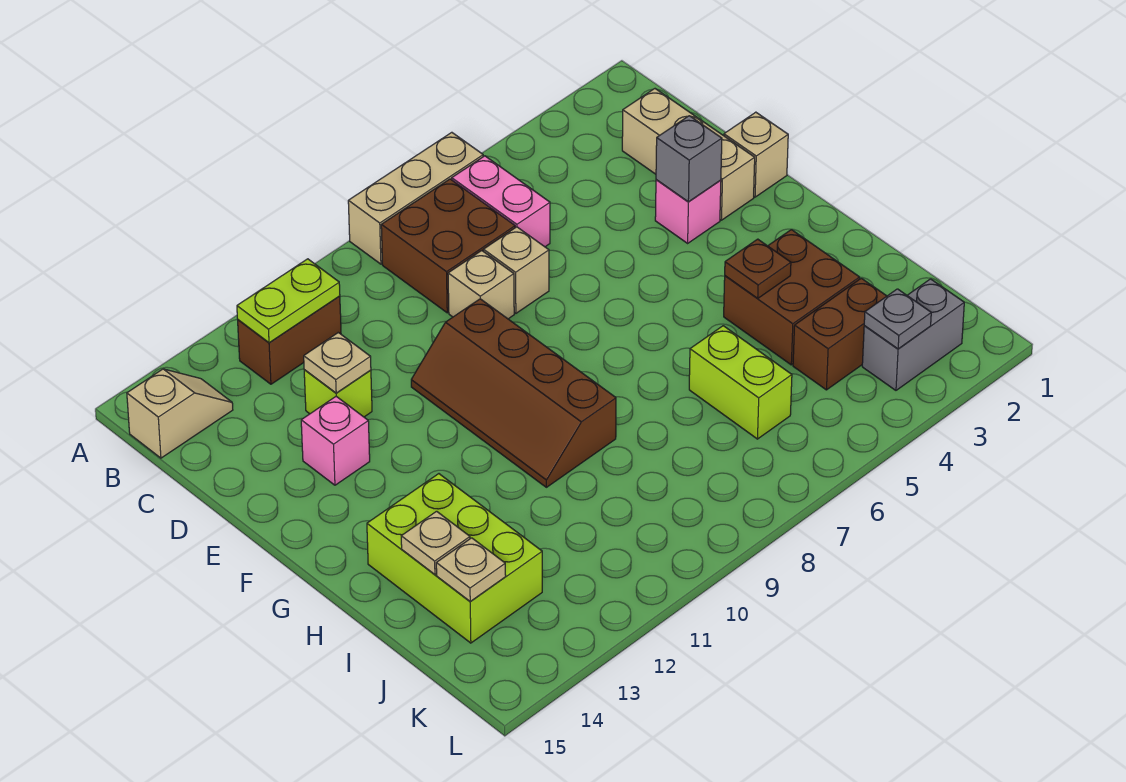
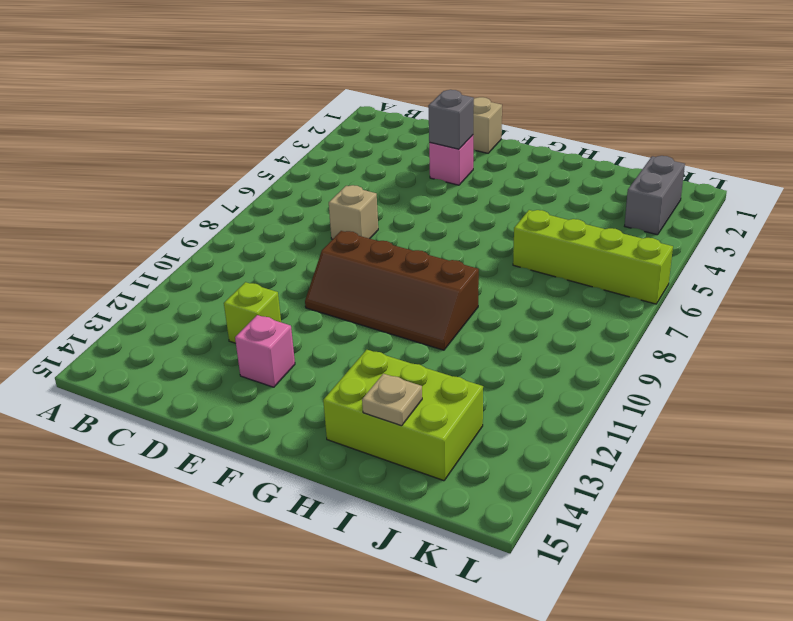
lime 1x4 brick [513,210,673,304] -> lime 1x2 brick [689,326,792,439]
none -> tan 1x3 brick [348,132,483,264]
none -> pink 1x2 brick [452,156,550,247]
none -> brown 2x2 brick [381,179,515,313]

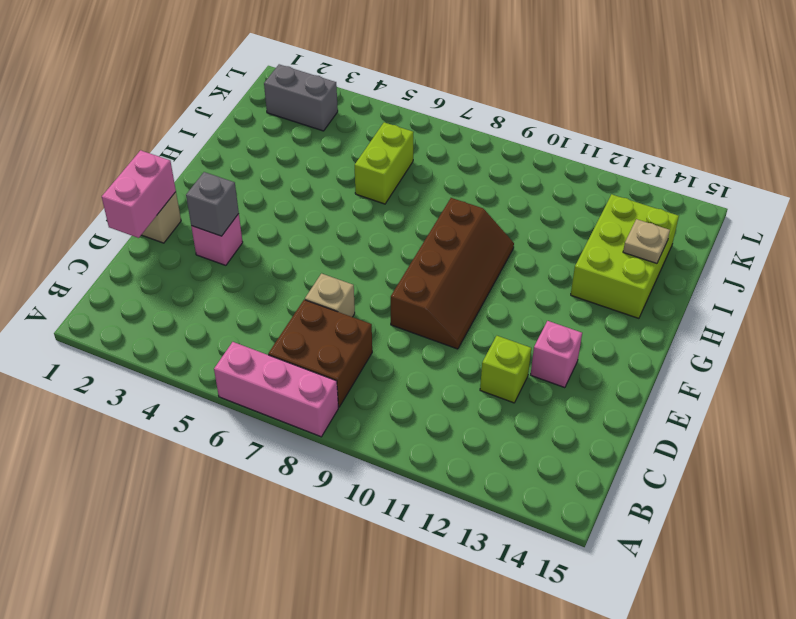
pink 1x3 brick [214,342,338,437] -> tan 1x3 brick [348,132,483,264]
pink 1x2 brick [102,150,176,238] -> pink 1x2 brick moved to [452,156,550,247]
none -> brown 1x2 brick [238,296,341,384]
none -> tan 1x2 slope [127,369,233,458]
none -> tan 1x3 brick [622,89,755,220]

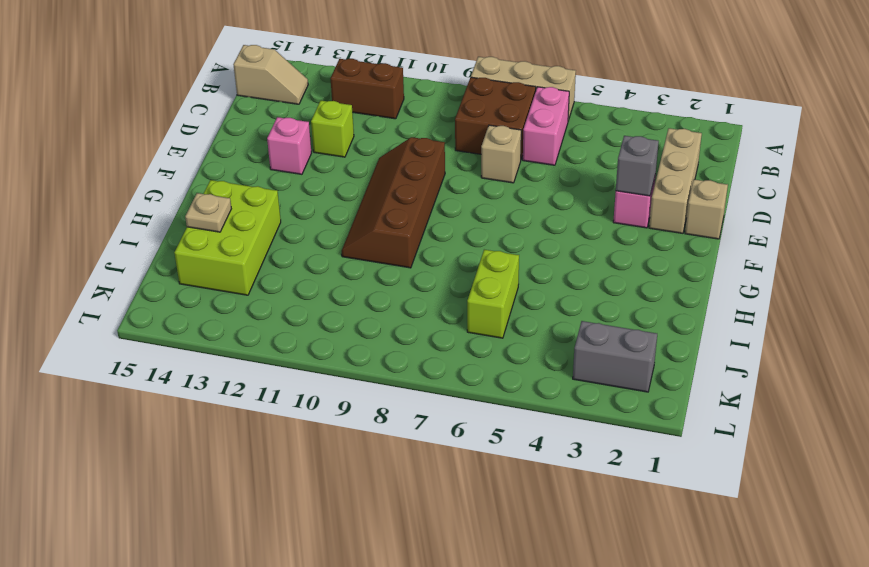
none -> tan 1x1 brick [448,251,514,319]
none -> brown 2x2 brick [724,230,860,365]
none -> brown 1x2 brick [793,278,886,390]

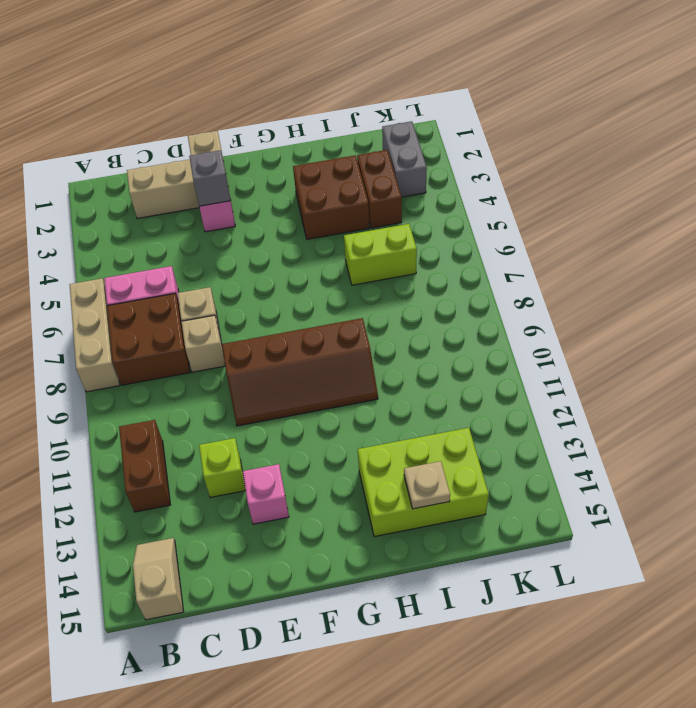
none -> lime 1x2 plate [237,259,340,343]
none -> tan 1x1 plate [304,333,371,393]
none -> brown 1x1 plate [725,239,791,298]

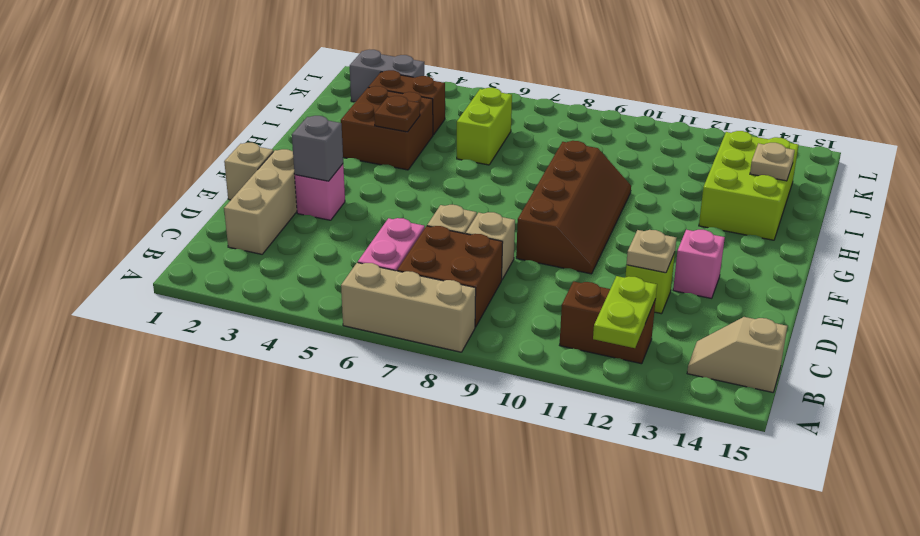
lime 1x2 plate [593,276,657,348] -> lime 1x2 plate turned to [237,259,340,343]
none -> tan 1x1 plate [436,538,506,602]
none -> grey 1x1 plate [864,289,931,349]

